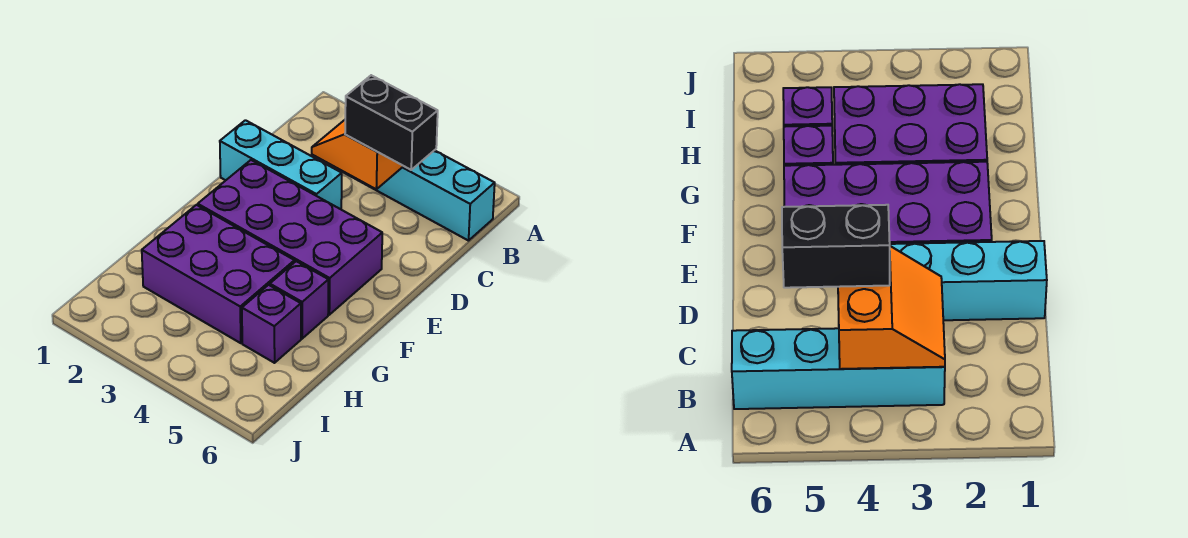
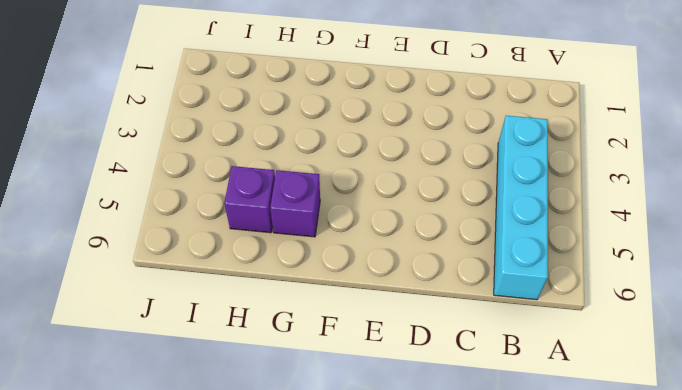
none -> cyan 1x3 brick [220,120,342,209]
none -> purple 2x4 brick [198,160,382,315]

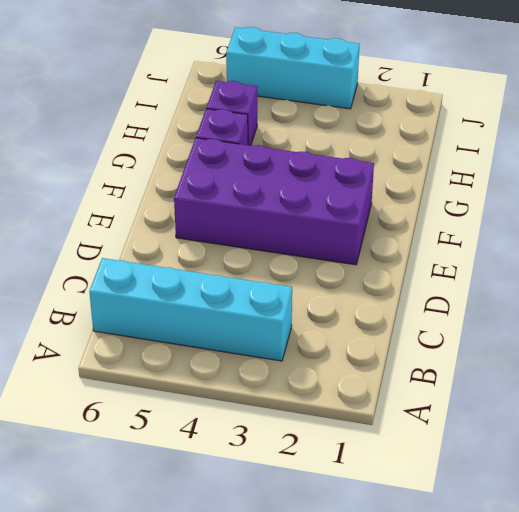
cyan 1x3 brick [226,27,360,109] -> cyan 1x3 brick moved to [220,120,342,209]
none -> purple 2x3 brick [142,205,295,343]
none -> orange 2x2 slope [312,120,403,189]

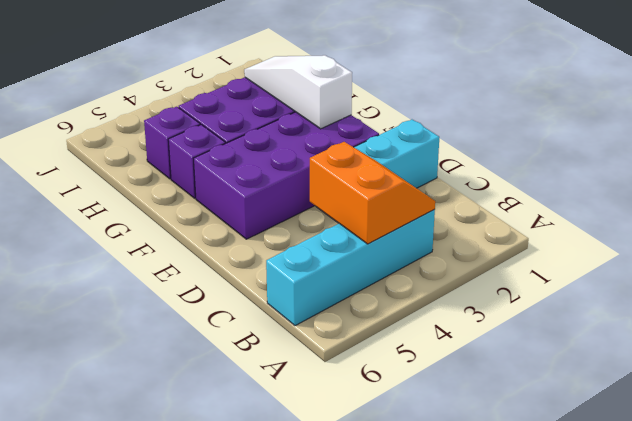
white 1x3 slope [244,55,352,129] -> none
none -> black 1x2 brick [345,75,438,170]

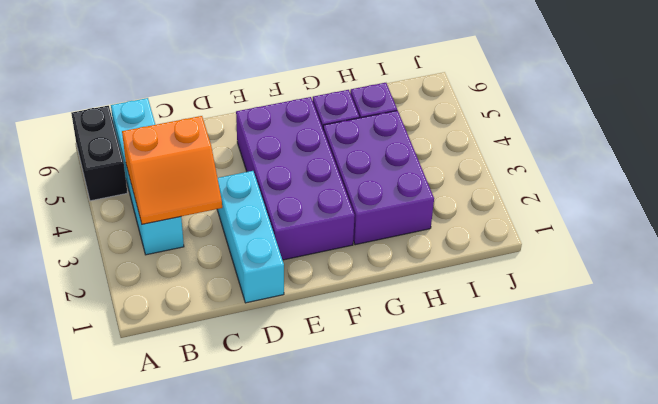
black 1x2 brick [71,106,127,201] -> black 1x2 brick moved to [345,75,438,170]

